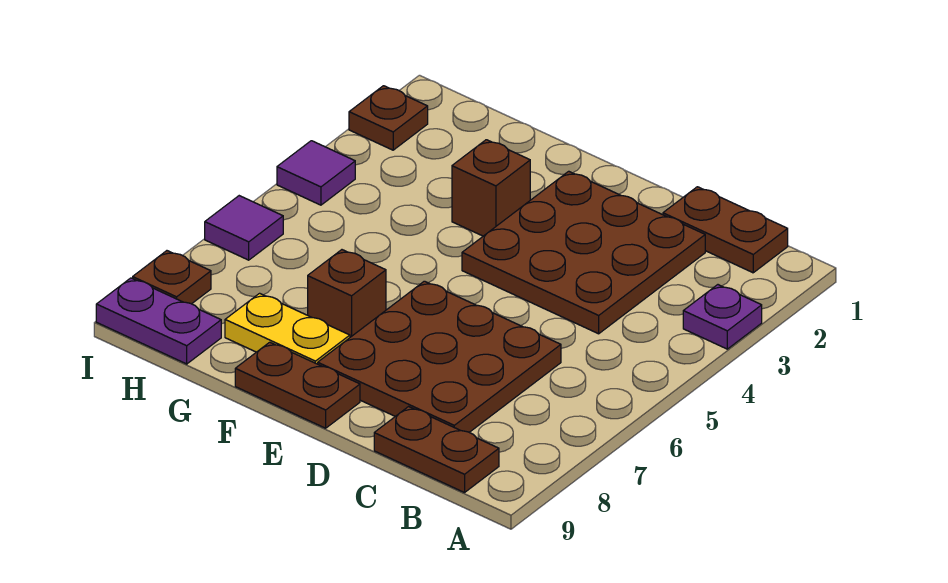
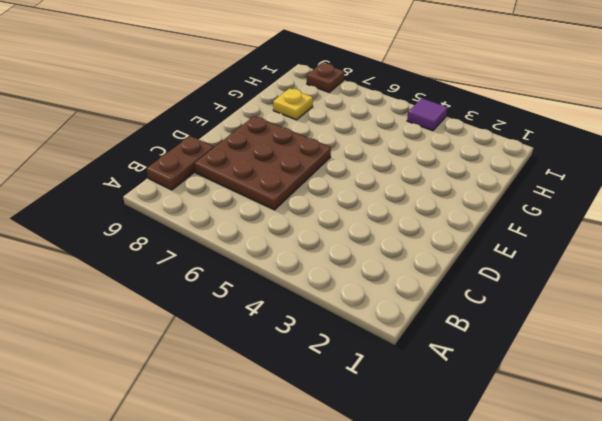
yellow 1x1 plate [273,88,313,120] -> yellow 1x2 plate [225,293,350,364]
none -> purple 1x1 plate [683,285,762,349]
none -> brown 1x2 plate [663,187,788,273]
none -> brown 3x3 plate [462,171,705,334]

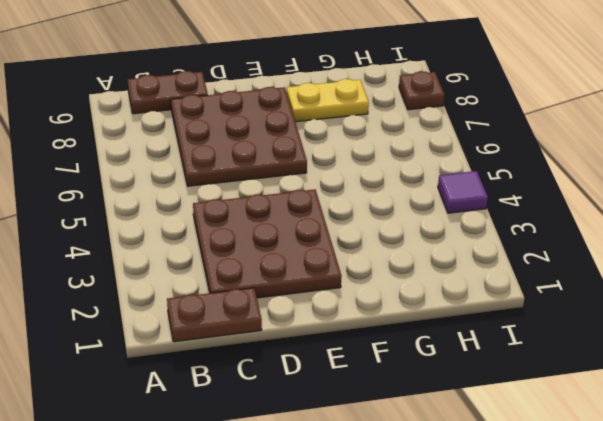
none -> purple 1x1 plate [683,285,762,349]
none -> brown 1x2 plate [235,342,360,428]
none -> brown 1x1 brick [452,140,530,236]

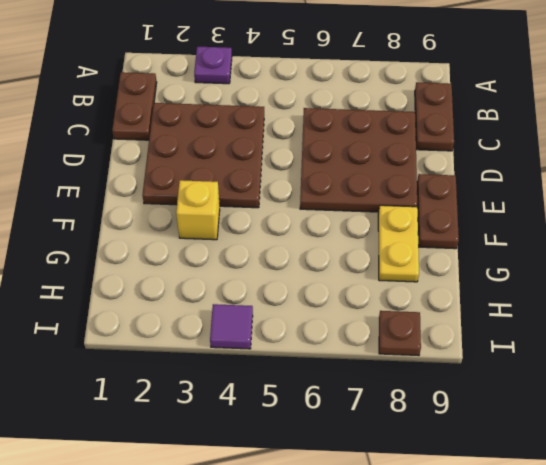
yellow 1x1 brick [176,180,220,240] -> brown 1x1 brick [452,140,530,236]
none -> brown 1x1 brick [308,250,386,337]
none -> purple 1x2 plate [96,278,221,364]
none -> brown 1x1 plate [349,86,428,150]

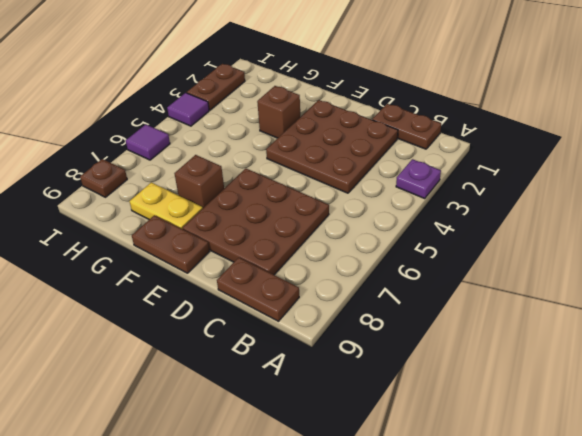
brown 1x2 plate [187,64,245,110] -> brown 1x1 plate [349,86,428,150]
none -> purple 1x2 plate [96,278,221,364]

